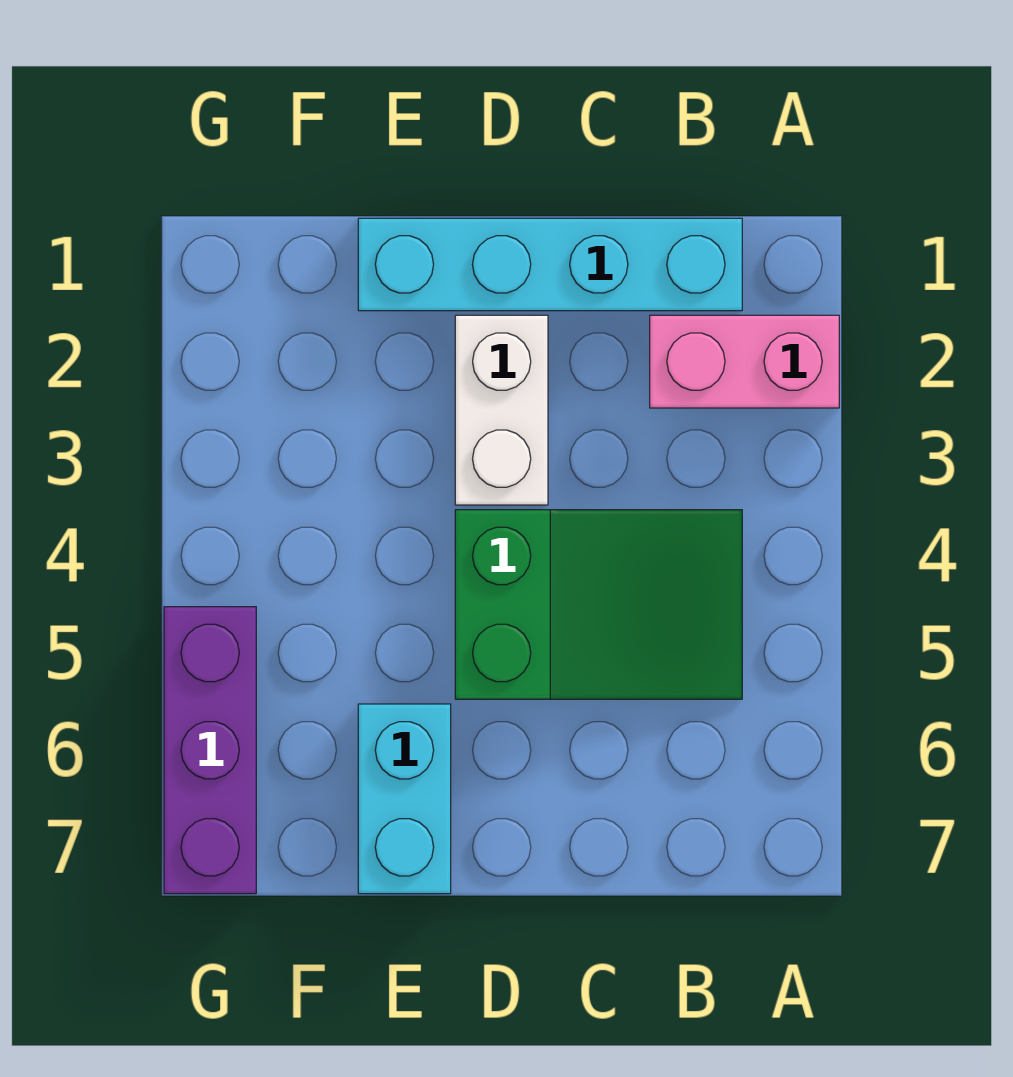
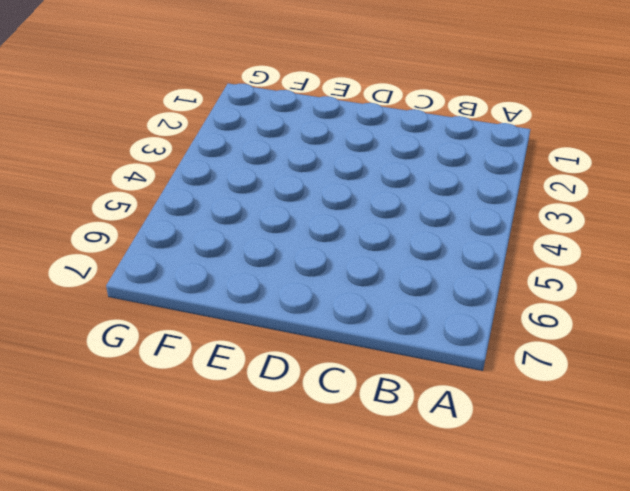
none -> pink 1x2 brick [650,315,839,408]
none -> cyan 1x4 brick [358,218,742,311]

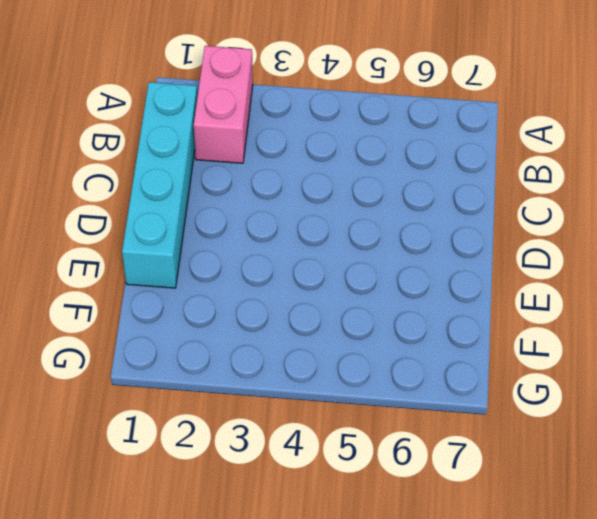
none -> green 2x3 slope [455,510,742,699]
none -> white 1x2 brick [455,315,548,505]

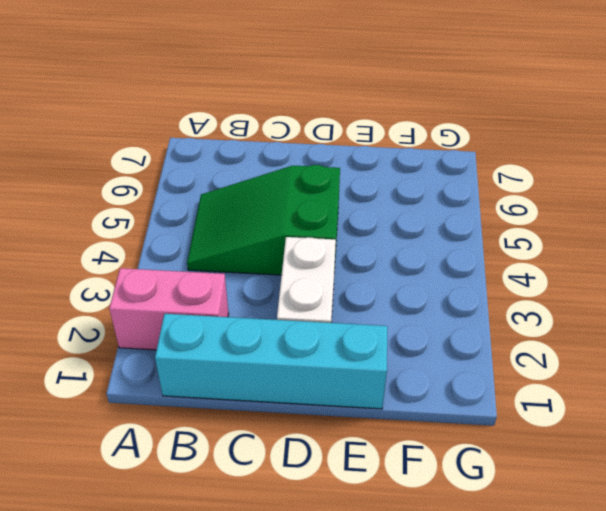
none -> cyan 1x2 brick [358,704,451,894]
none -> purple 1x3 brick [164,607,256,894]

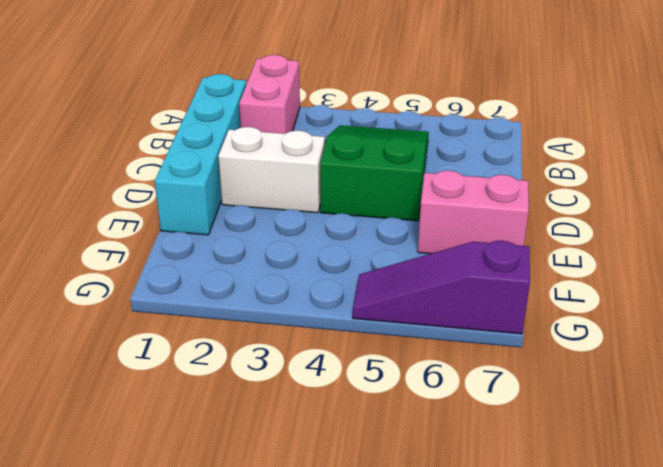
pink 1x2 brick [418,171,529,254] -> cyan 1x2 brick [358,704,451,894]
purple 1x3 slope [353,241,530,334] -> purple 1x3 brick [164,607,256,894]

